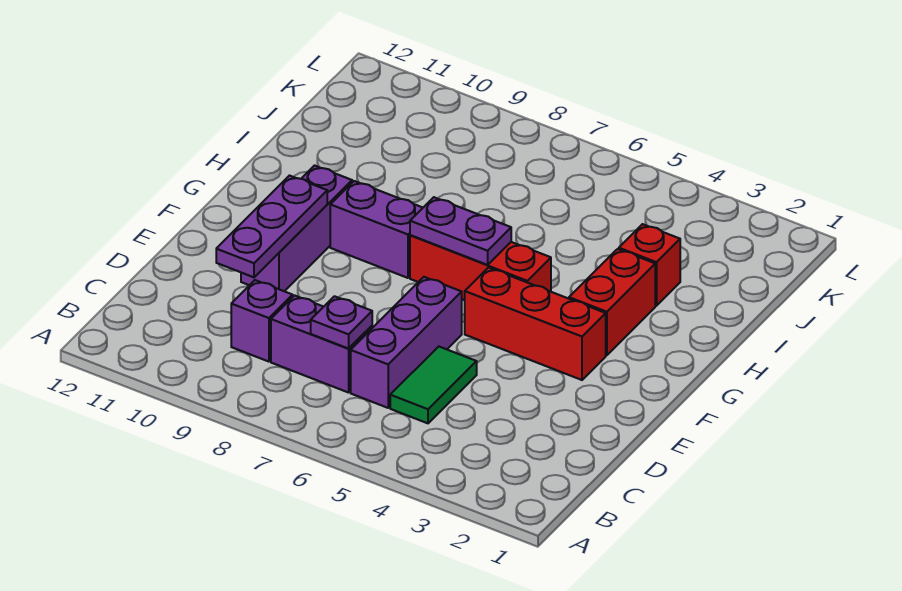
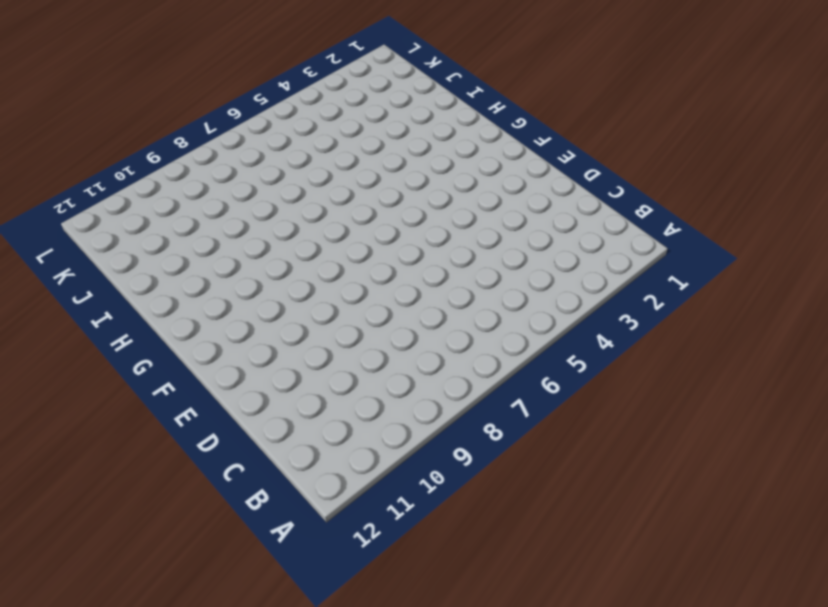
none -> green 1x2 tile [390,347,477,423]
none -> purple 1x3 brick [351,277,462,408]
none -> purple 1x2 brick [271,295,372,393]

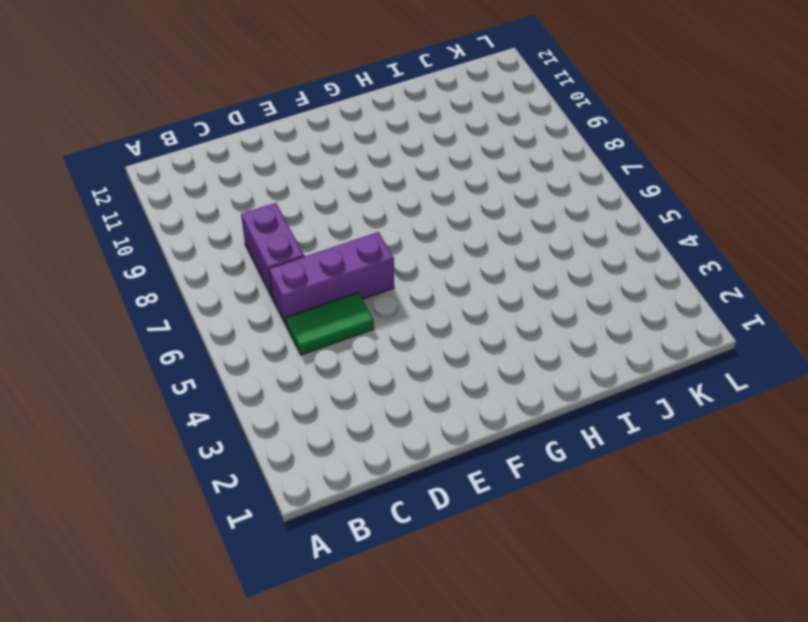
none -> purple 1x1 brick [231,280,293,362]
none -> purple 1x3 brick [241,166,352,291]
none -> red 1x3 brick [465,268,606,380]

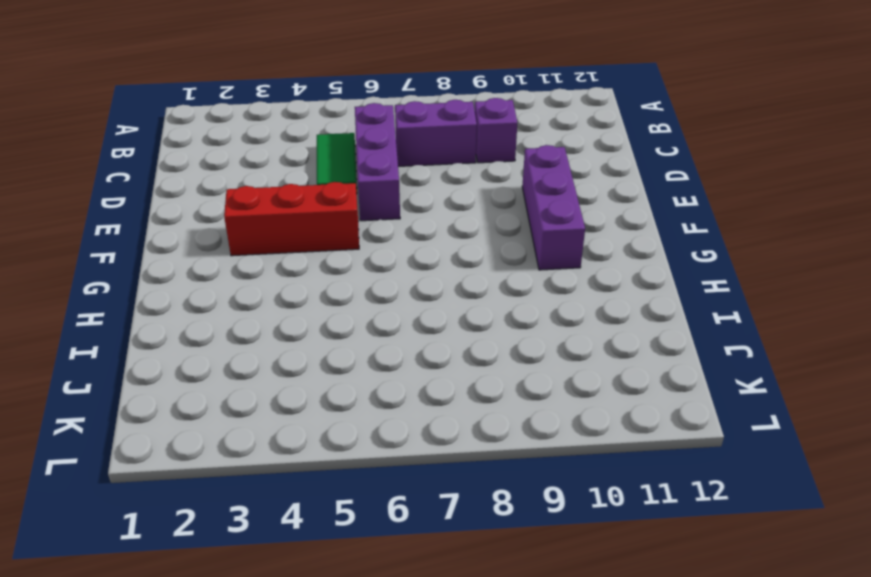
none -> red 1x2 brick [569,249,655,355]
none -> red 1x3 brick [410,235,551,300]
none -> purple 1x2 brick [330,181,423,278]

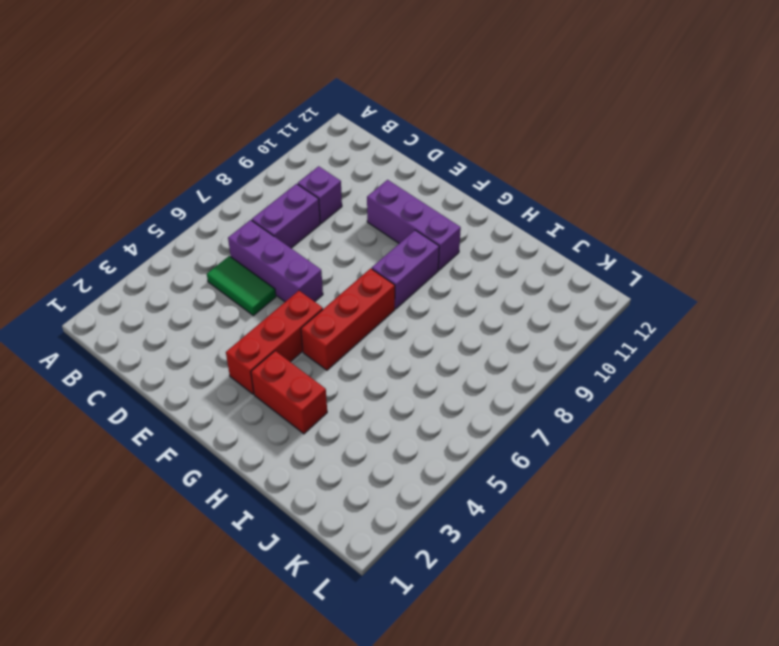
none -> red 1x1 brick [619,224,680,306]
none -> purple 1x1 plate [311,296,372,349]
none -> purple 1x3 plate [216,176,327,277]

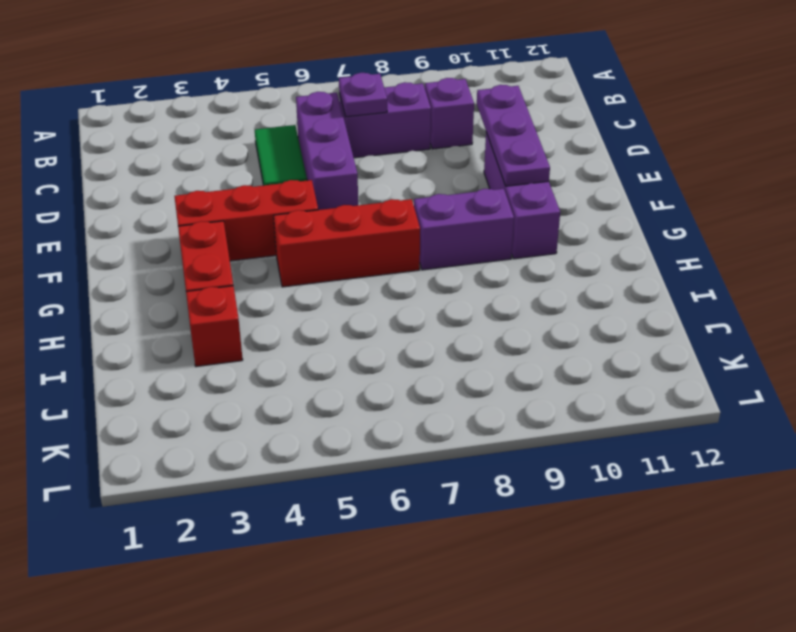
none -> purple 1x2 plate [410,197,511,265]

